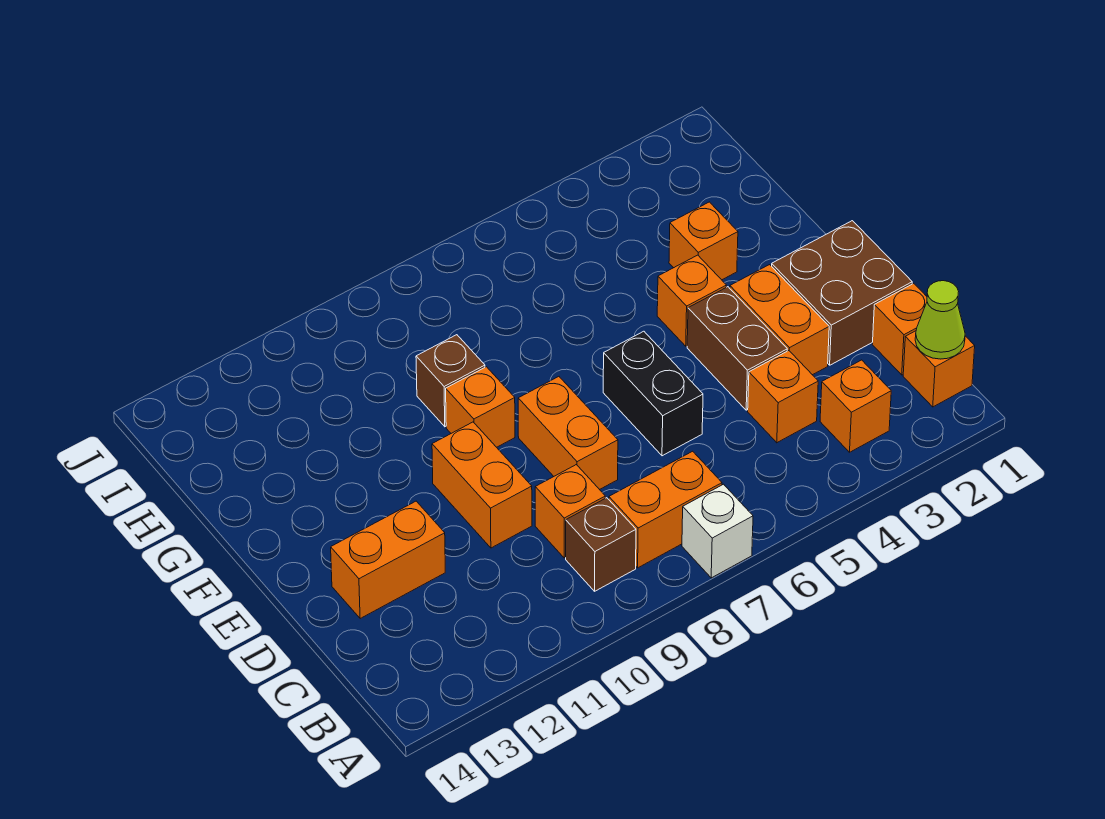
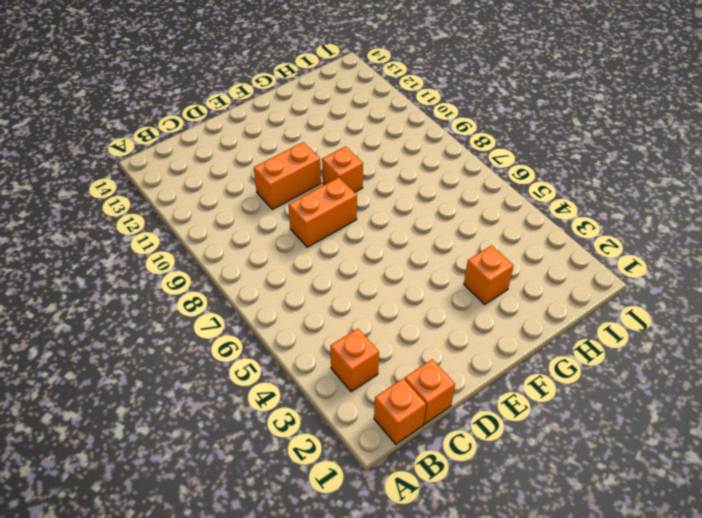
none -> white 1x1 brick [682,484,753,578]
none -> orange 1x2 brick [609,451,722,568]
none -> brown 1x1 brick [566,498,636,591]

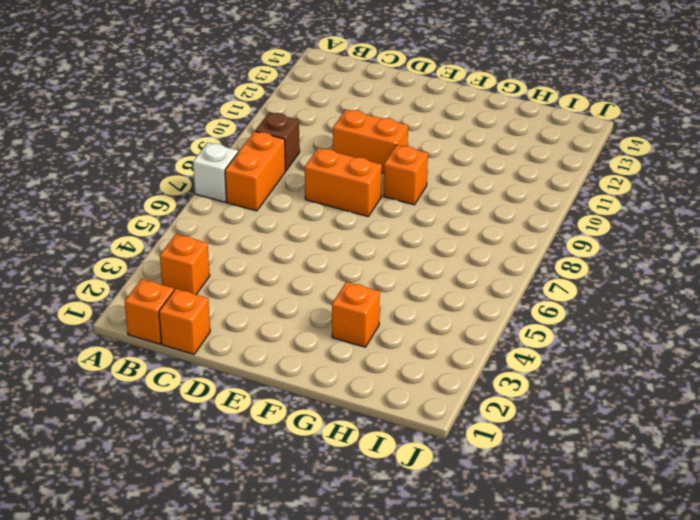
none -> orange 1x1 brick [748,351,818,443]
none -> orange 1x1 brick [535,465,605,558]
none -> brown 2x2 brick [772,221,912,365]

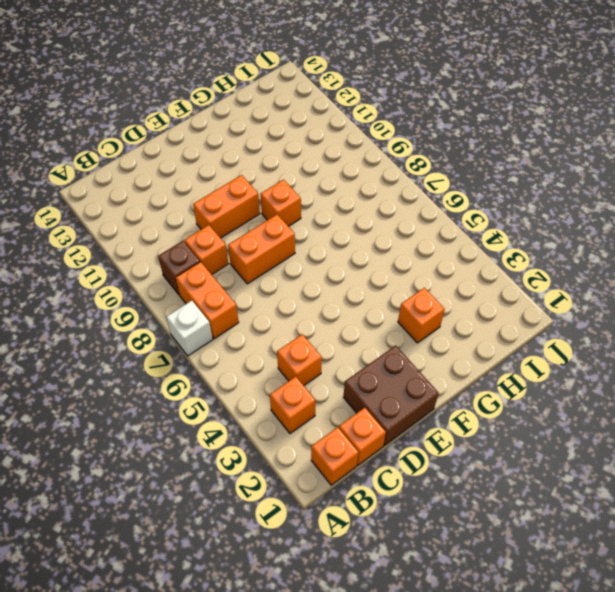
none -> orange 1x2 brick [730,265,829,375]
none -> brown 1x2 brick [687,287,787,410]
none -> black 1x2 brick [603,331,703,456]

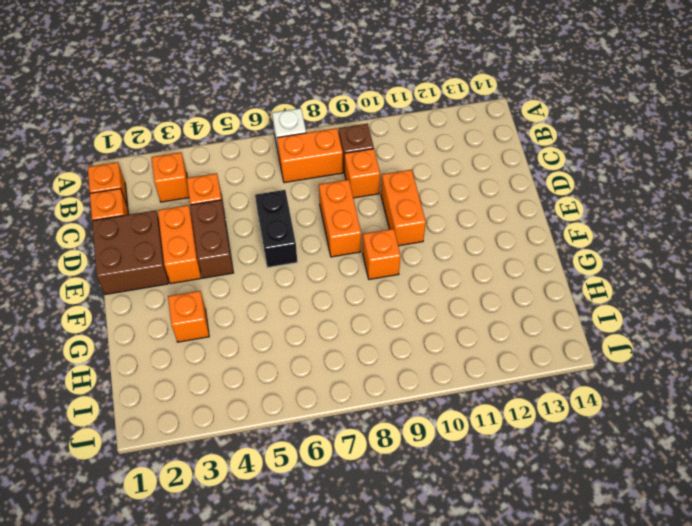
none -> orange 1x2 brick [331,501,445,618]
none -> orange 1x1 brick [657,255,727,346]
none -> brown 1x1 brick [416,335,485,427]

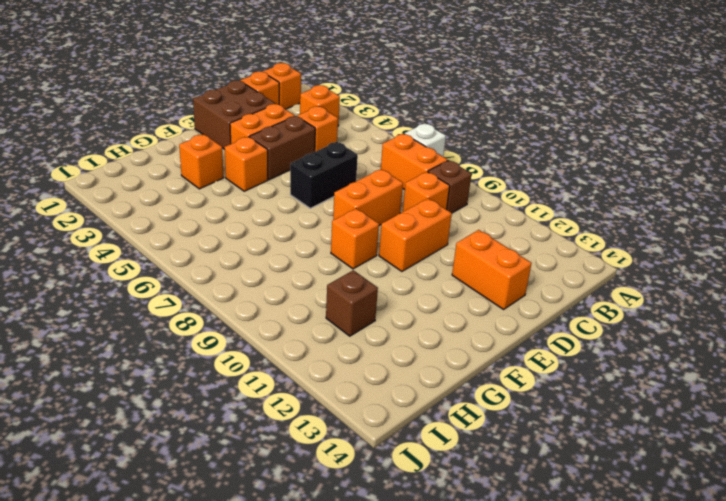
brown 1x1 brick [326,270,378,336] -> brown 1x1 brick moved to [416,335,485,427]
none -> lime 1x1 cone [915,281,965,359]

